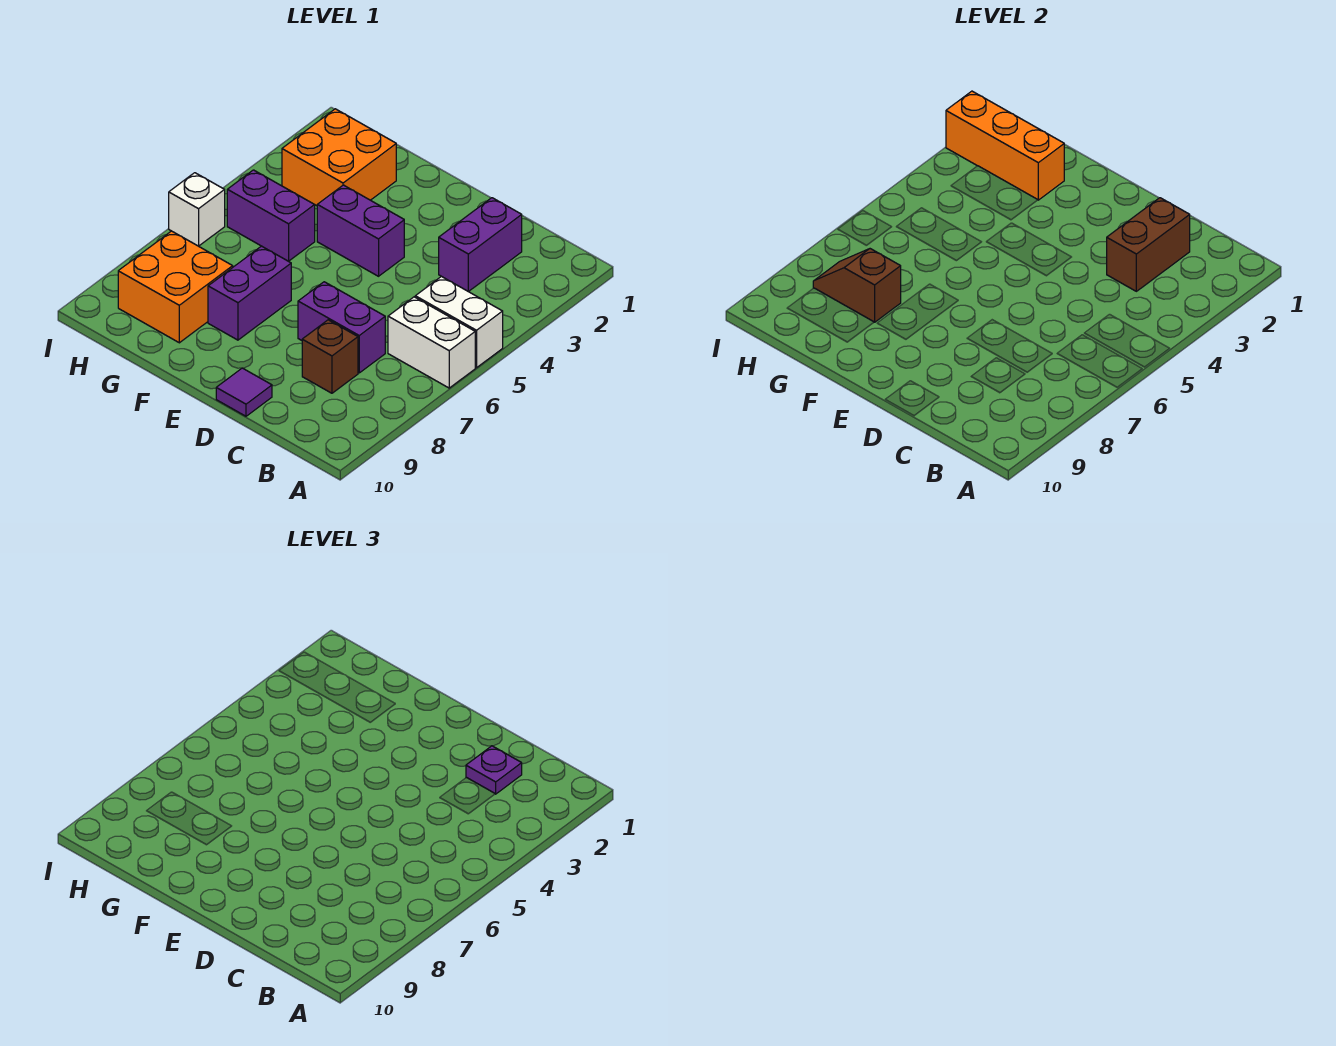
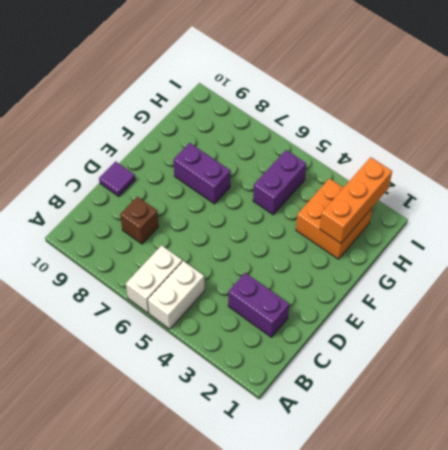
none -> purple 1x2 brick [298,282,385,373]
none -> purple 1x2 brick [317,185,404,276]
none -> orange 2x2 brick [118,231,233,343]

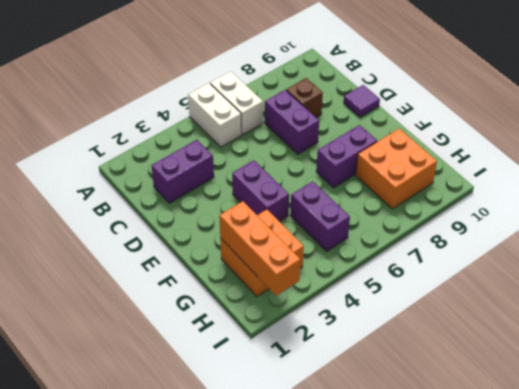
none -> white 1x1 brick [169,173,225,246]
none -> brown 1x2 brick [1107,198,1190,291]
none -> brown 1x2 slope [813,249,901,322]

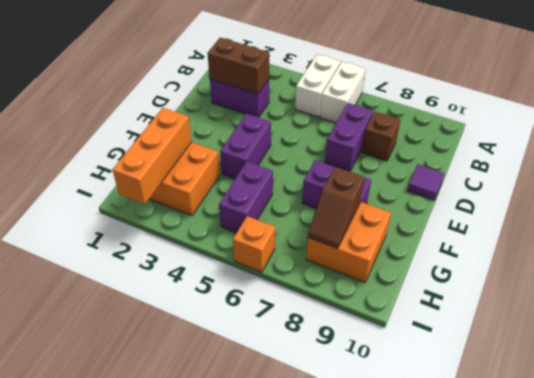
orange 1x1 brick [233,216,275,272] -> white 1x1 brick [169,173,225,246]
none -> purple 1x1 plate [466,746,522,794]

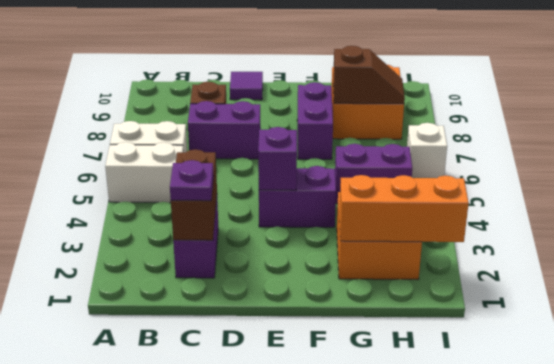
purple 1x1 brick [258,127,297,190] -> none

